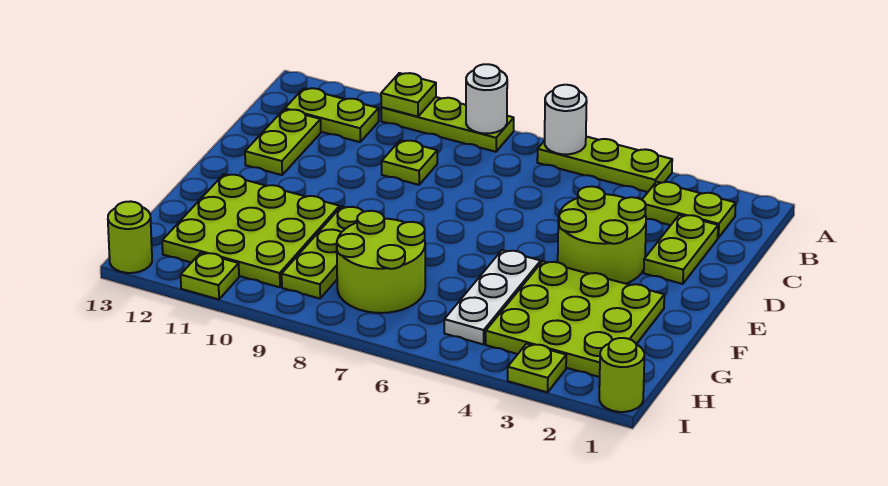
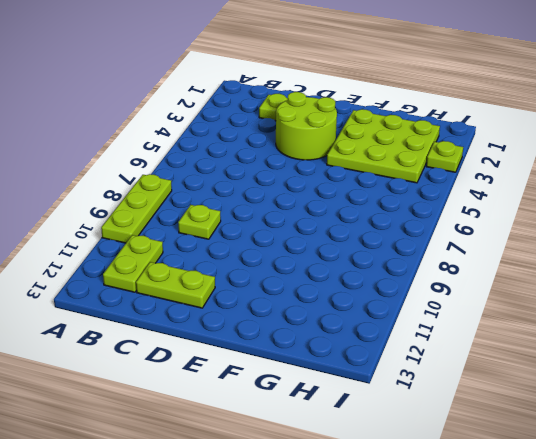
none -> lime 1x3 plate [537,137,672,192]
none -> lime 1x2 plate [642,182,736,238]
none -> white 1x3 plate [444,250,541,344]

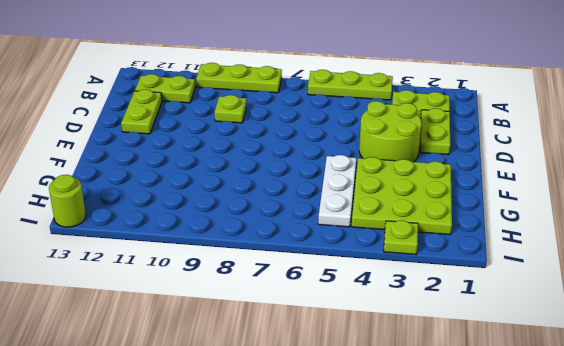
none -> lime 1x3 plate [282,206,363,299]
none -> lime 3x3 plate [162,174,340,287]
none -> lime 2x2 round brick [337,211,425,313]

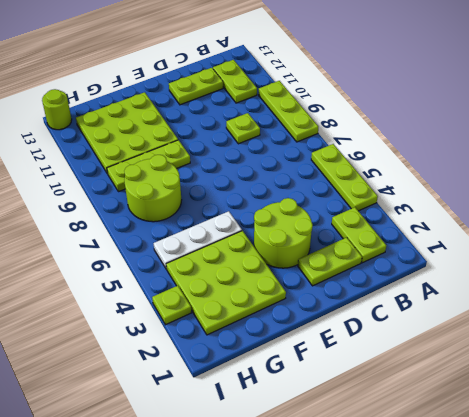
none -> lime 1x1 round brick [599,338,644,412]
none -> lime 1x1 plate [181,253,239,299]
none -> white 1x1 round brick [545,85,587,154]

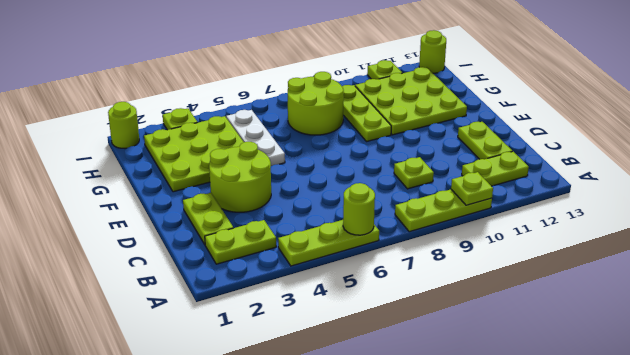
lime 1x1 round brick [343,183,375,235] -> white 1x1 round brick [545,85,587,154]
none -> white 1x1 round brick [466,64,507,134]

